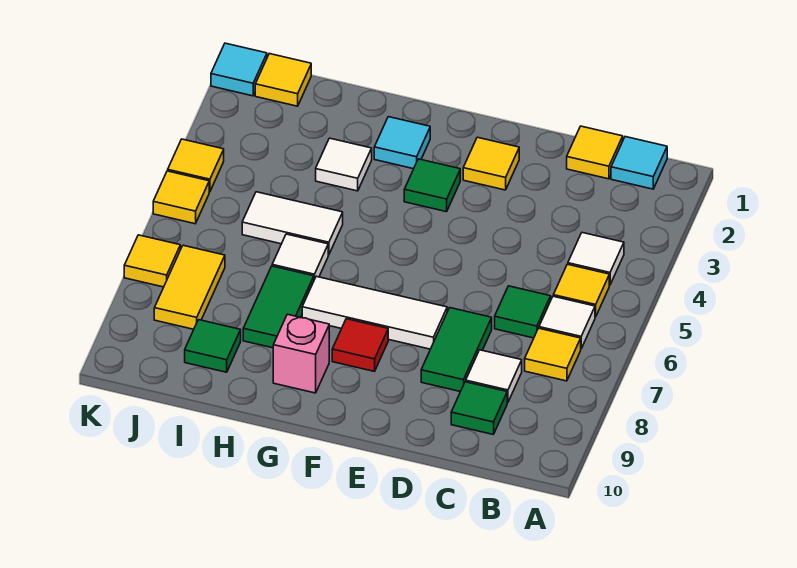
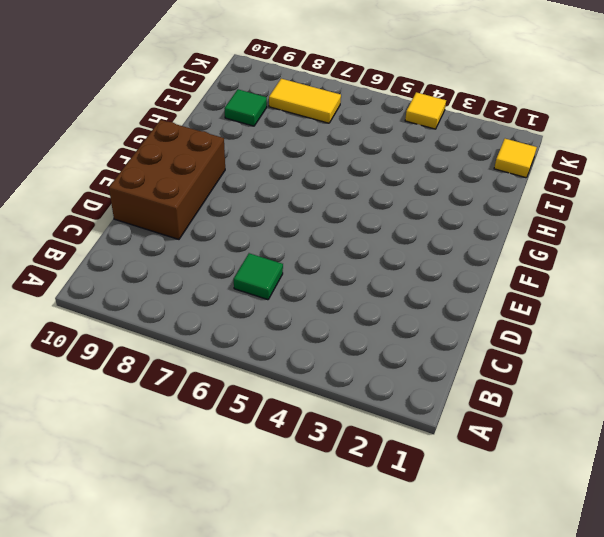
brown 2x3 brick [109,120,225,239] -> none
none -> cyan 1x1 tile [611,137,667,189]
none -> white 1x1 tile [568,233,624,285]
none -> yellow 1x1 tile [553,264,609,317]

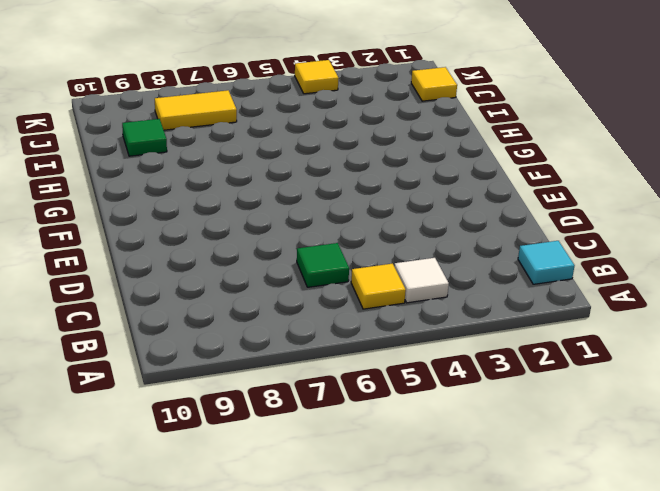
none -> white 1x1 tile [539,296,595,348]
none -> yellow 1x1 tile [525,328,581,381]
none -> yellow 1x1 tile [567,126,623,179]

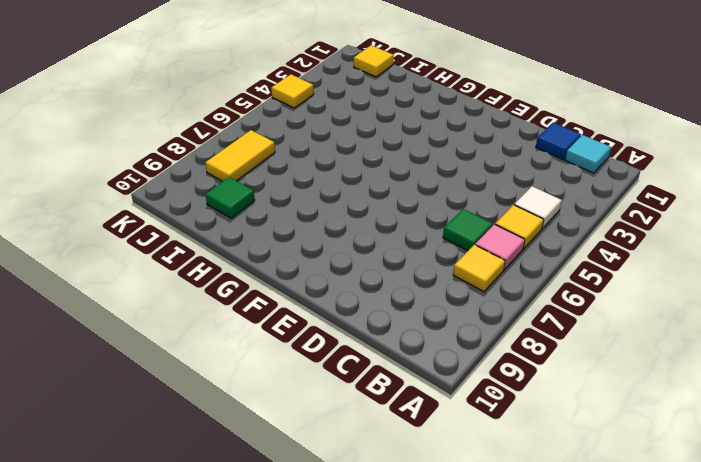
pink 1x1 tile [475,224,525,270] -> white 1x1 tile [539,296,595,348]
blue 1x1 tile [536,122,581,160] -> yellow 1x1 tile [567,126,623,179]
none -> white 1x1 tile [466,350,522,403]
none -> green 1x1 tile [451,382,507,434]
none -> green 1x2 tile [421,308,492,392]

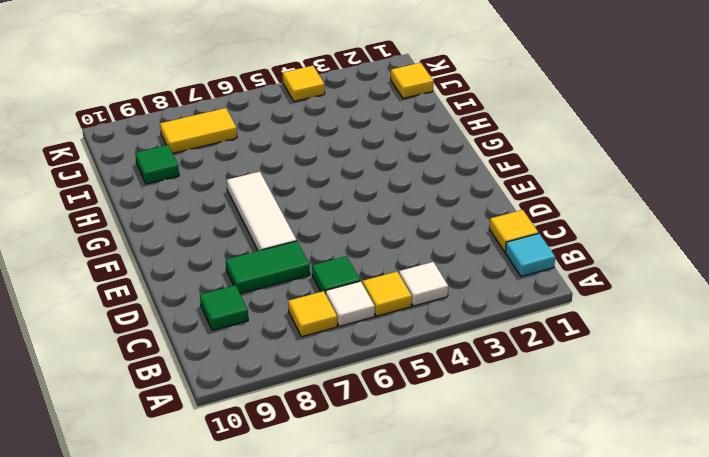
none -> white 1x1 tile [466,350,522,403]
none -> yellow 1x1 tile [463,137,519,190]
none -> green 1x1 tile [404,159,460,212]

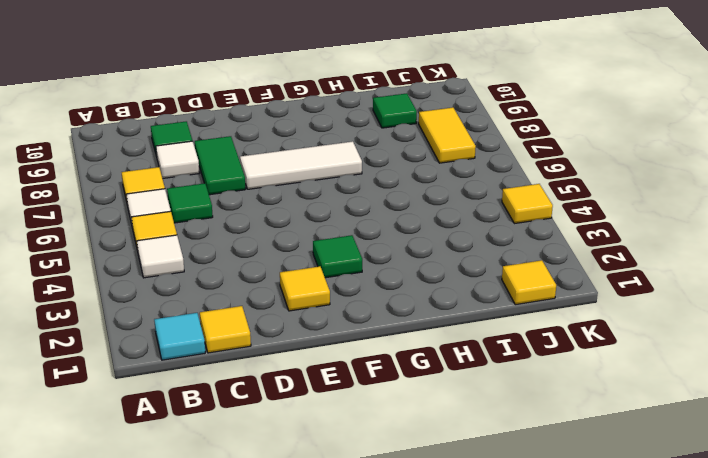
none -> red 1x1 tile [332,319,388,371]
none -> cyan 1x1 tile [374,117,430,169]
none -> pink 1x1 brick [273,314,329,393]

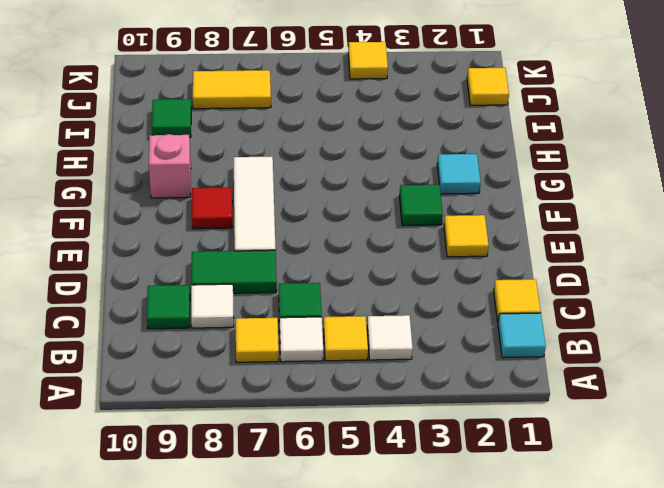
none -> white 1x1 tile [316,138,372,191]
none -> white 1x2 tile [242,192,343,255]
none -> white 1x1 tile [272,234,328,280]

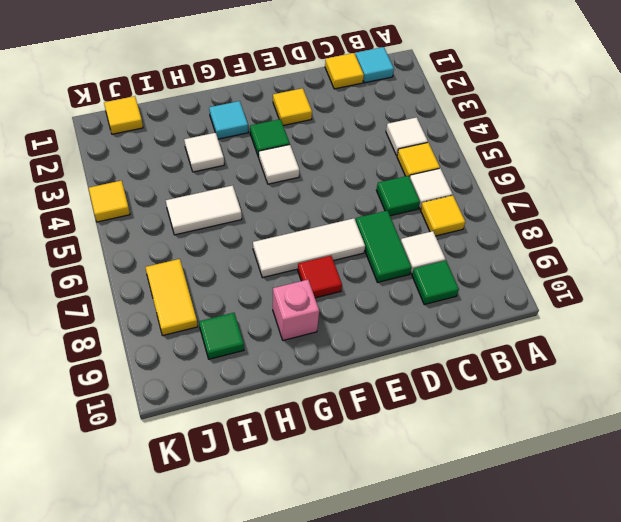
white 1x1 tile [259,145,299,184] -> white 1x1 tile moved to [272,234,328,280]
none -> green 1x2 tile [243,266,314,348]
none -> cyan 1x1 tile [211,43,267,96]
none -> yellow 1x1 tile [153,171,209,224]

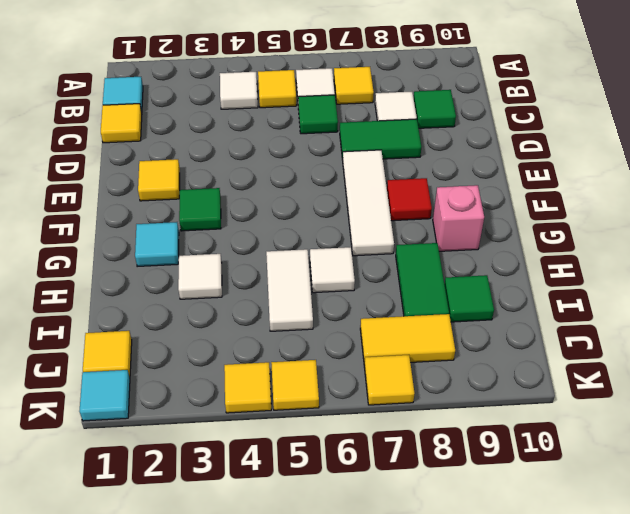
green 1x2 tile [396,243,449,316] -> green 1x2 tile turned to [243,266,314,348]

